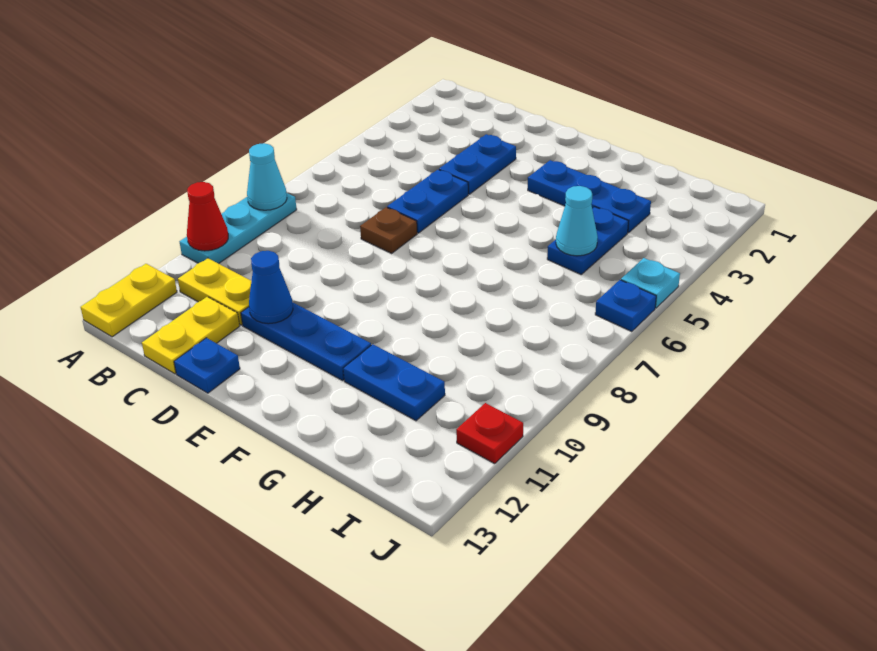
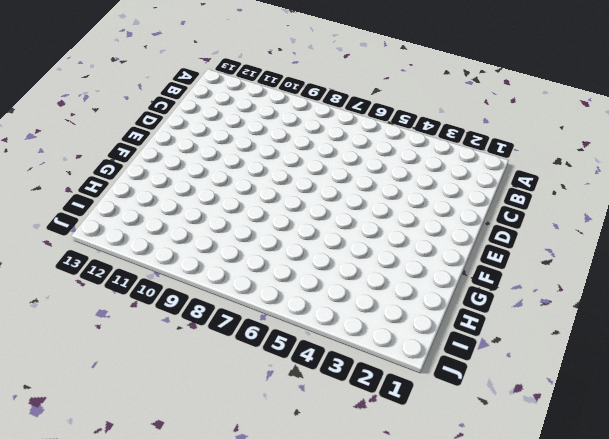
none -> cyan 1x3 plate [180,193,297,264]
none -> yellow 1x2 plate [81,264,177,337]
none -> yellow 1x2 plate [178,258,251,325]

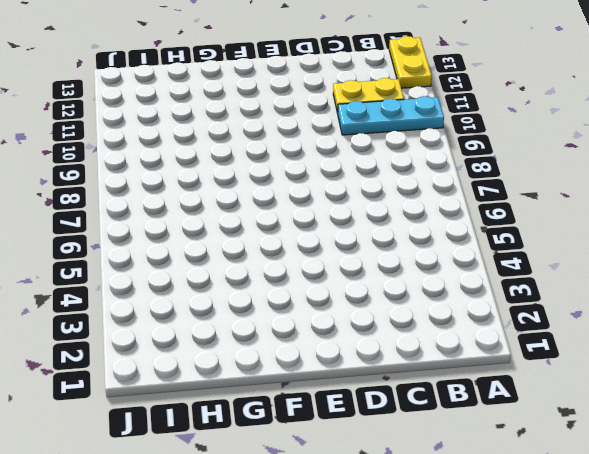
cyan 1x3 plate [338,96,444,135] -> cyan 1x3 plate turned to [180,193,297,264]
none -> yellow 1x2 plate [142,297,240,374]
none -> blue 1x2 plate [439,134,516,194]
none -> blue 1x2 plate [387,170,468,233]

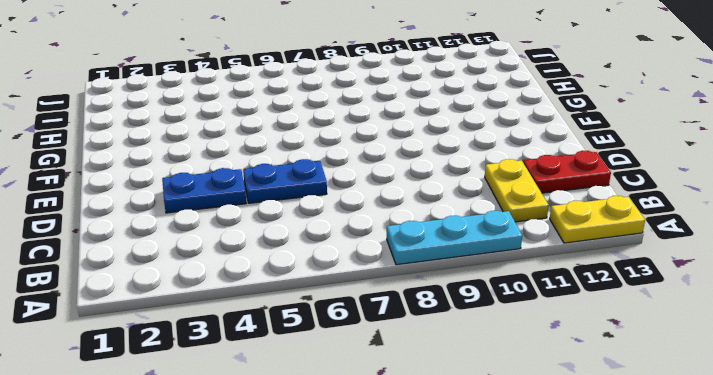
red 1x2 plate [523,151,611,193] -> yellow 1x2 plate [142,297,240,374]
none -> brown 1x1 plate [360,207,417,253]
none -> blue 1x3 plate [241,302,371,381]
none -> blue 1x1 plate [174,338,240,393]

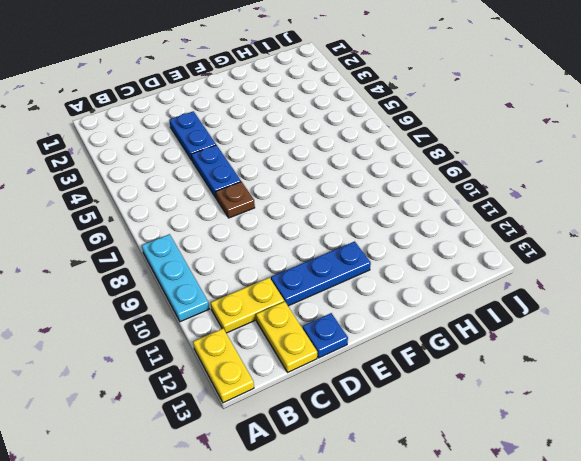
none -> blue 1x3 plate [528,160,651,233]
none -> blue 1x2 plate [343,344,445,421]
none -> blue 1x2 plate [547,207,628,274]

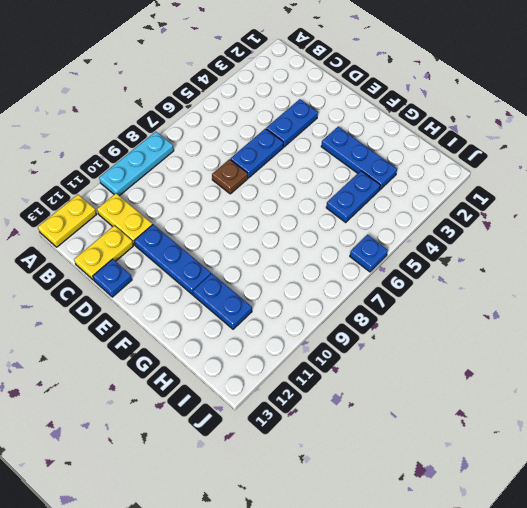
none -> cyan 1x1 plate [621,258,680,308]
none -> red 1x1 plate [456,403,523,464]
none -> cyan 1x1 cone [247,143,287,210]

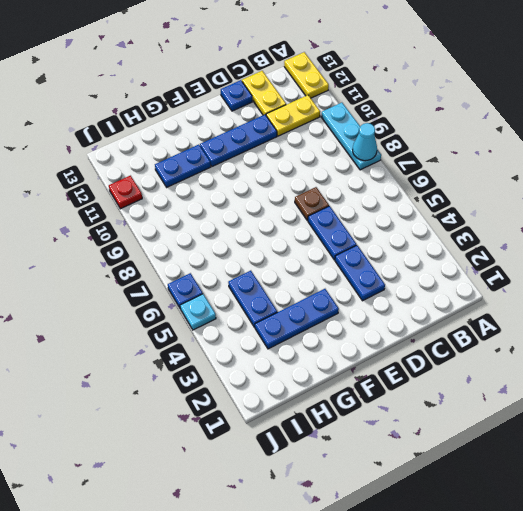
none -> red 1x1 cone [187,182,228,251]
none -> blue 1x1 cone [249,251,293,324]
none -> cyan 1x1 cone [556,186,598,256]

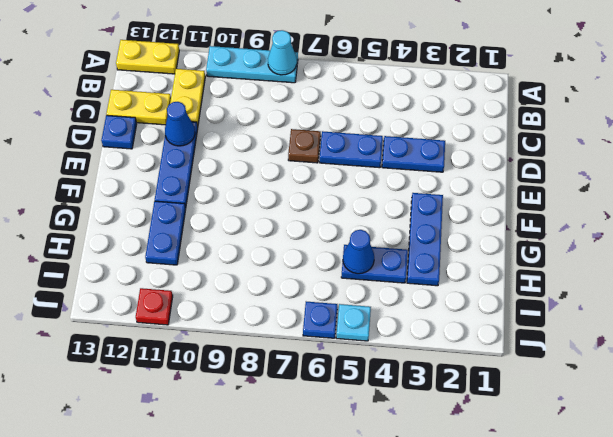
blue 1x1 cone [343,230,374,274] -> cyan 1x1 cone [556,186,598,256]
none -> red 1x1 cone [187,182,228,251]

